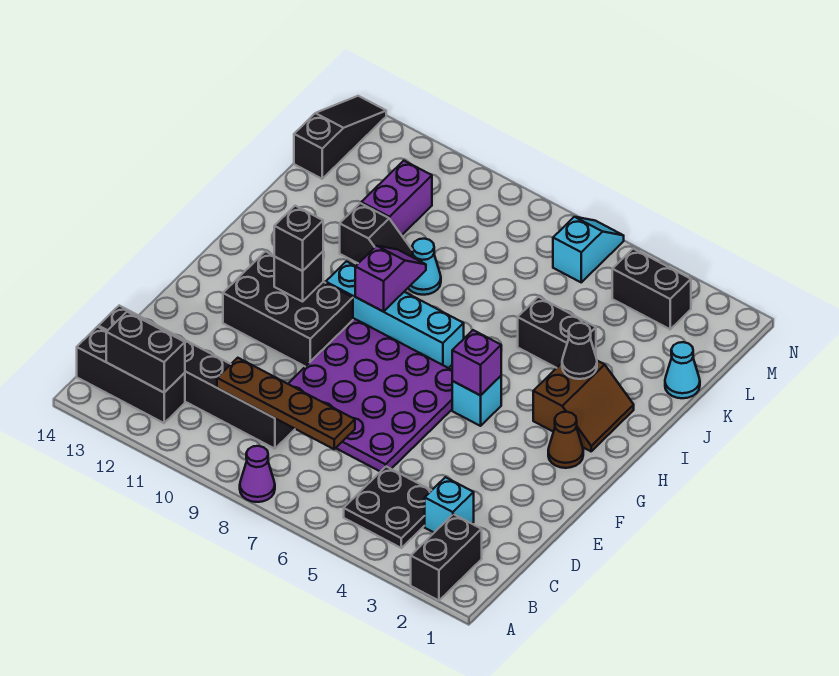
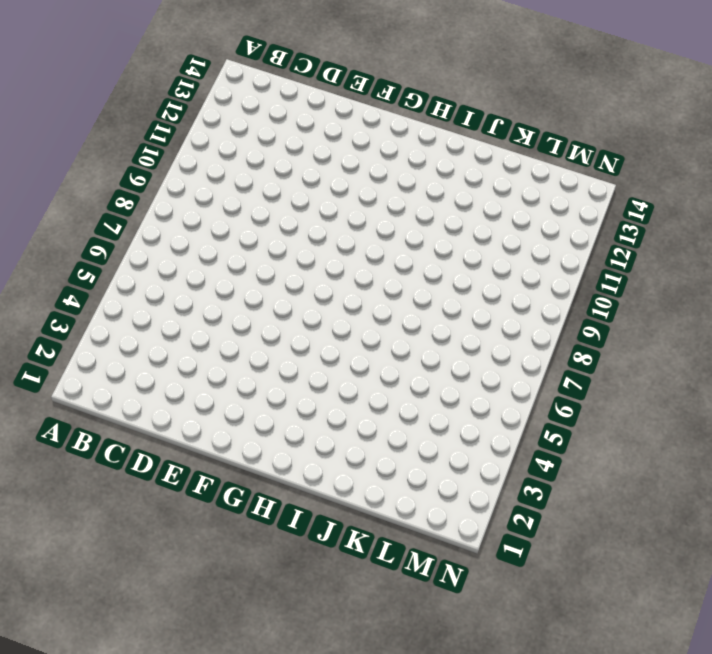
none -> black 1x2 brick [411,514,482,601]
none -> purple 1x1 cone [240,446,275,502]
none -> black 2x2 plate [344,467,432,548]

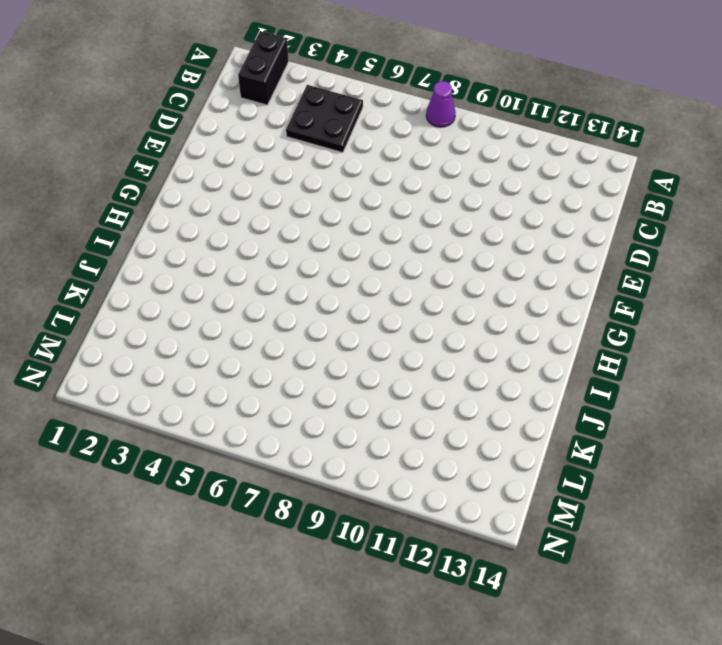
none -> black 1x3 brick [77,327,185,423]
none -> cyan 1x1 brick [425,477,474,532]
none -> black 1x6 brick [98,306,295,449]

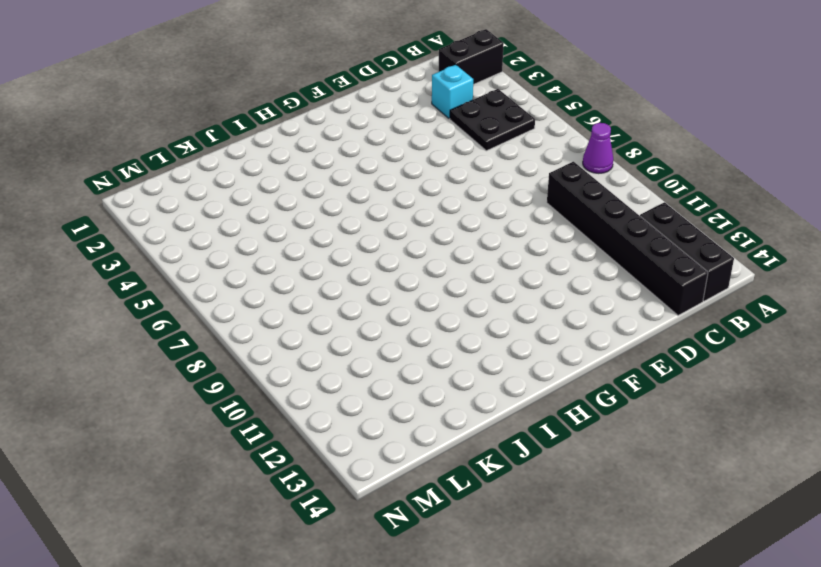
none -> purple 4x4 plate [288,319,452,472]
none -> black 2x3 brick [223,252,353,367]
none -> brown 1x1 cone [548,412,583,468]

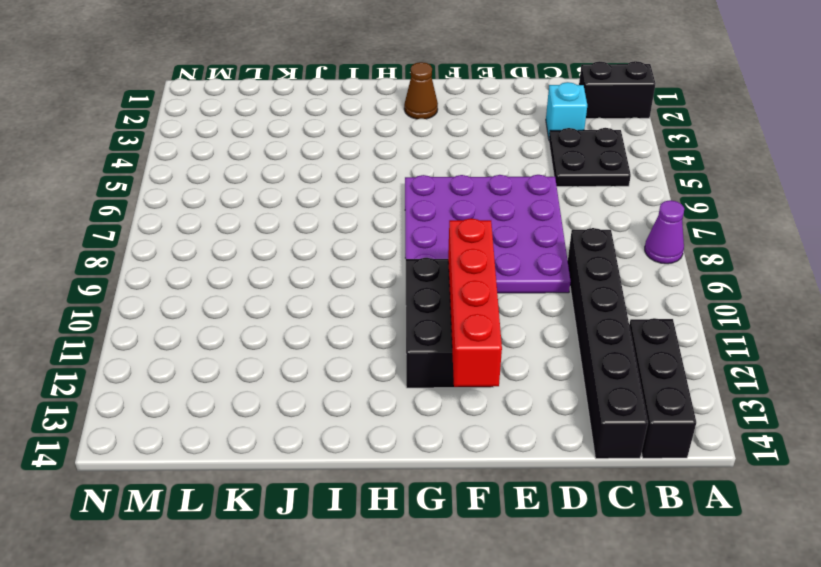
red 1x4 brick [448,218,502,387] -> none
none -> cyan 1x1 brick [452,376,501,426]
none -> brown 2x2 slope [533,361,634,451]
none -> cyan 1x4 brick [326,261,464,368]

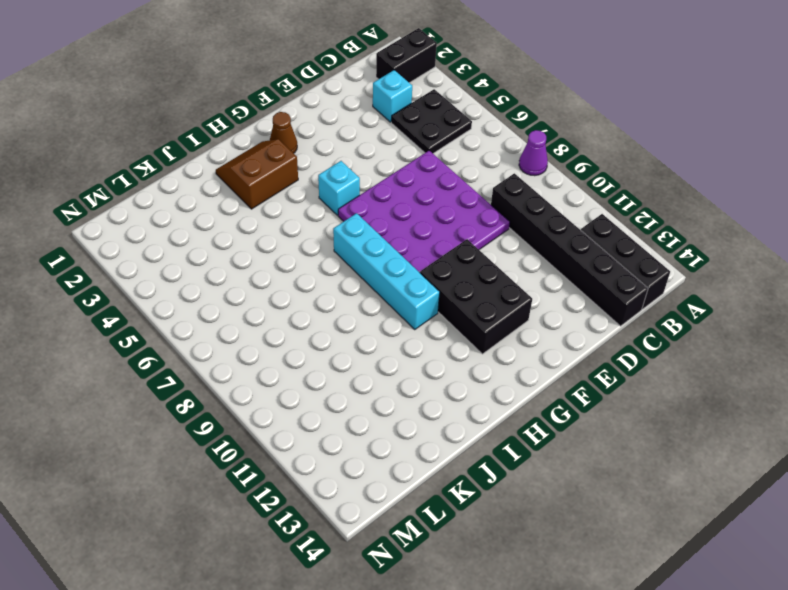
none -> black 1x2 brick [518,297,596,368]
none -> cyan 1x1 cone [408,239,441,295]
none -> black 1x2 slope [340,203,413,263]

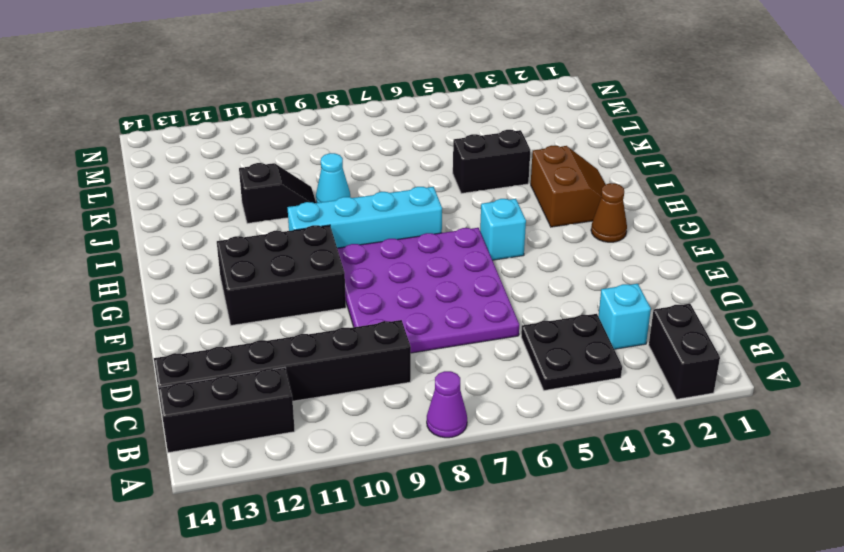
none -> cyan 1x1 cone [665,342,700,398]
none -> purple 1x2 brick [361,161,432,235]
none -> black 1x3 slope [294,96,386,179]

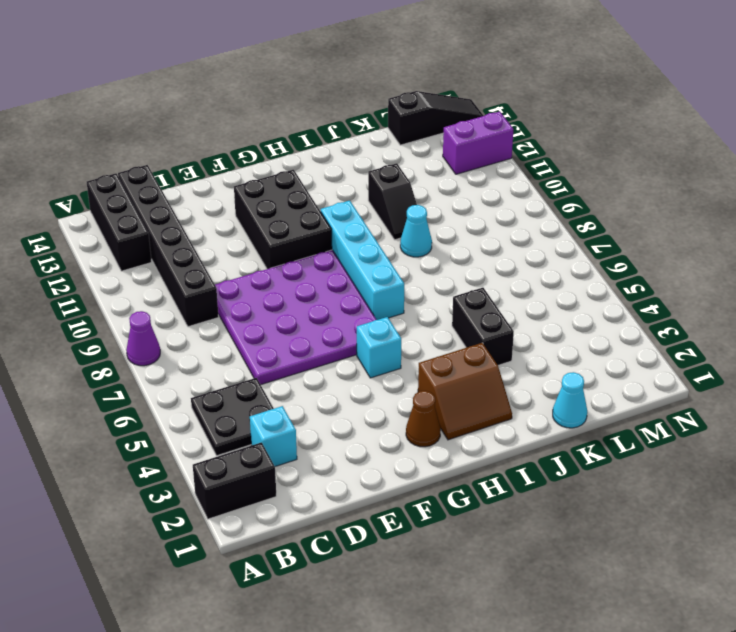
purple 1x2 brick [443,112,514,174] -> purple 1x2 brick moved to [361,161,432,235]
none -> black 1x2 brick [612,249,691,329]
none -> cyan 1x2 slope [553,217,624,282]
none -> black 1x2 brick [106,312,185,392]

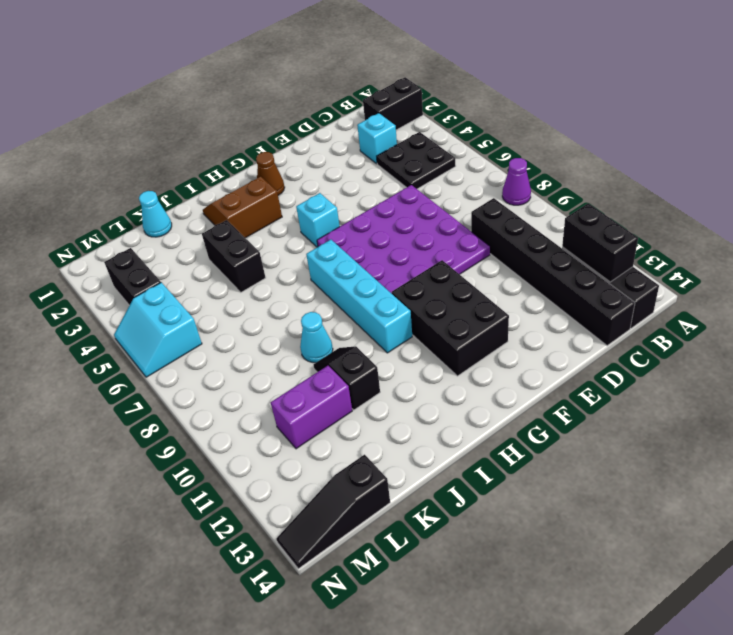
cyan 2x2 slope [114,282,202,377] -> cyan 1x2 slope [553,217,624,282]
none -> brown 1x4 plate [217,358,355,449]
none -> purple 1x1 brick [452,330,501,395]
none -> black 1x1 brick [274,252,323,302]

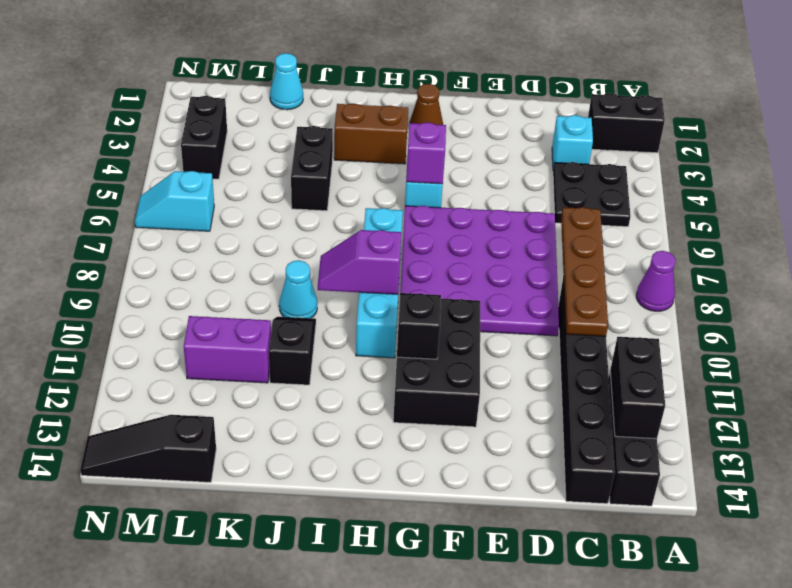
none -> black 1x1 cone [562,323,597,379]
none -> black 1x1 brick [274,206,323,271]

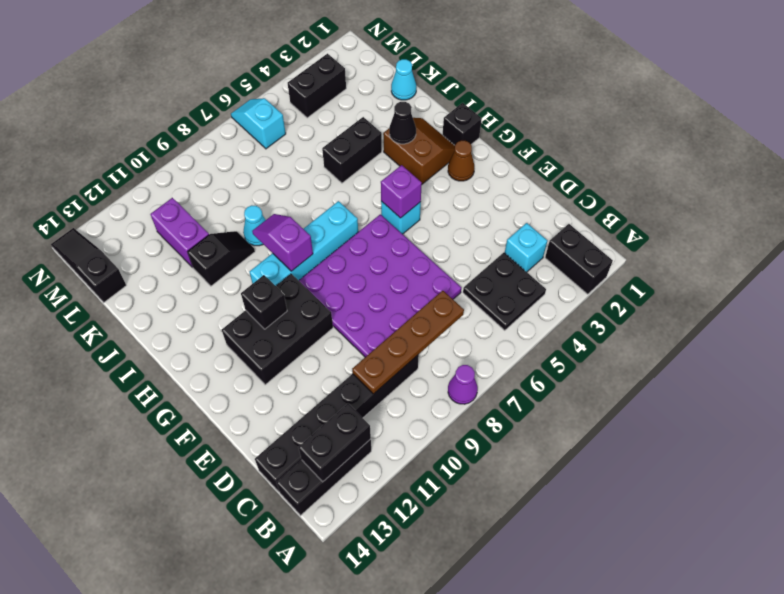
black 1x1 brick [443,103,482,145] -> black 1x1 brick moved to [274,206,323,271]

